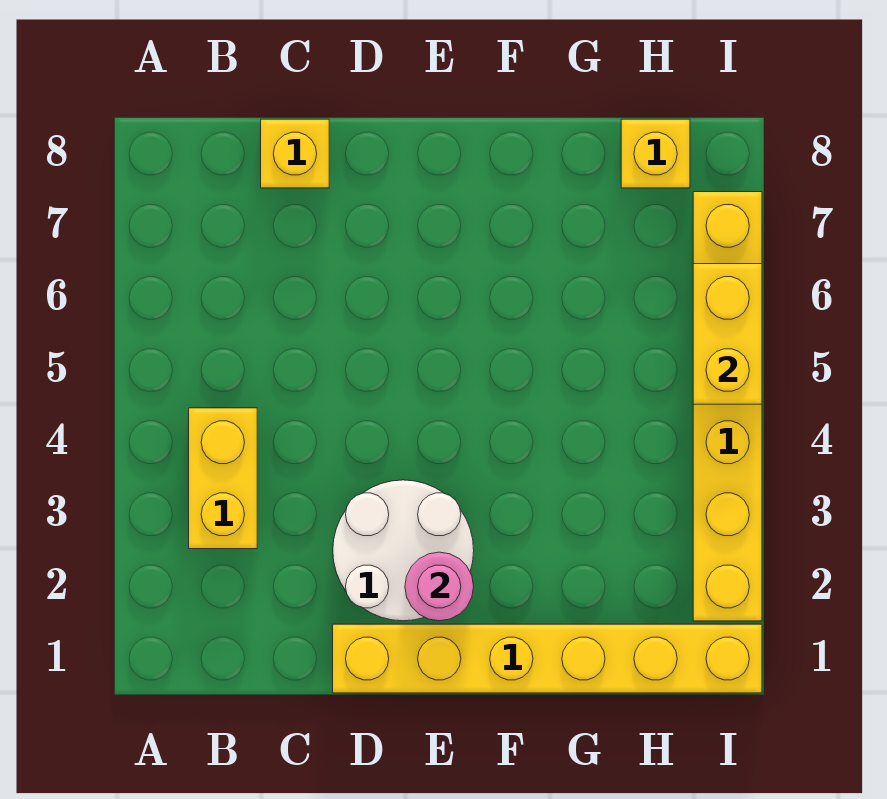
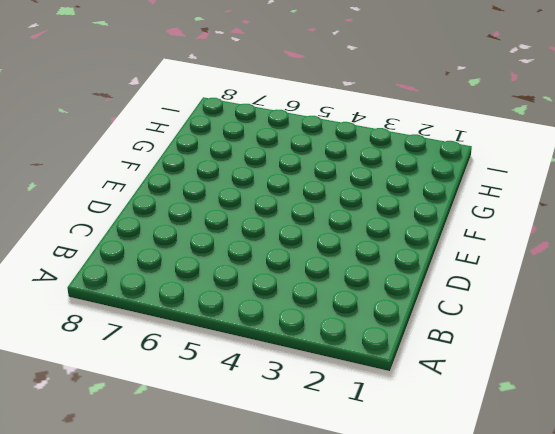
none -> yellow 1x2 brick [189,408,257,549]
none -> yellow 1x1 brick [261,119,329,188]

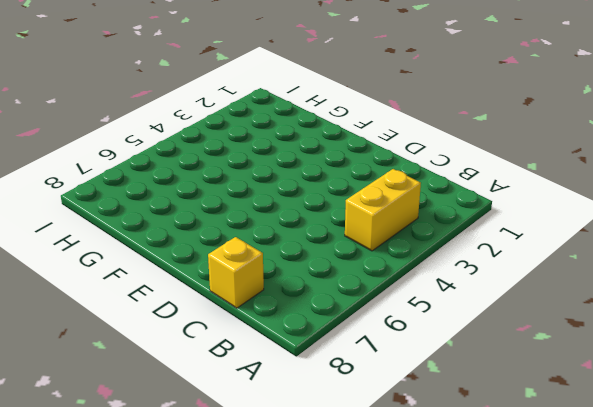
none -> yellow 1x6 brick [333,624,762,693]
none -> white 2x2 round brick [333,480,474,621]

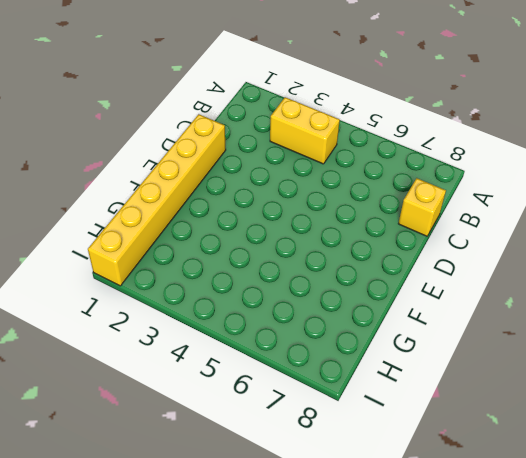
none -> white 2x2 round brick [333,480,474,621]
none -> yellow 1x1 brick [621,119,690,188]

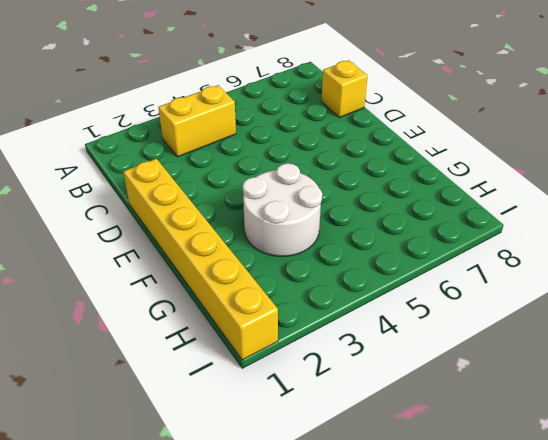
white 2x2 round brick [243,163,322,256] -> white 2x2 round brick moved to [333,480,474,621]
none -> yellow 1x1 brick [621,119,690,188]
none -> yellow 1x6 brick [693,192,762,621]

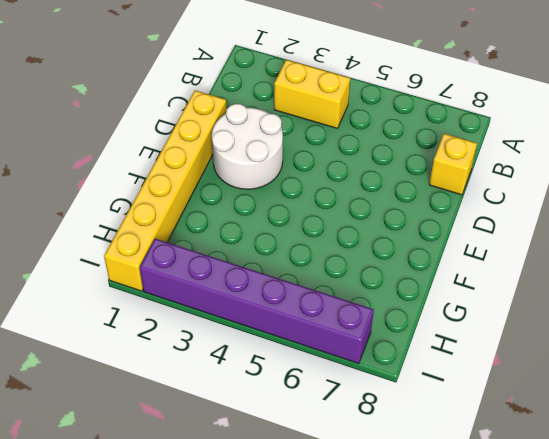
purple 1x6 brick [140,239,374,364] -> yellow 1x6 brick [693,192,762,621]
none -> yellow 1x1 brick [621,119,690,188]
none -> pink 1x1 round brick [405,552,474,621]

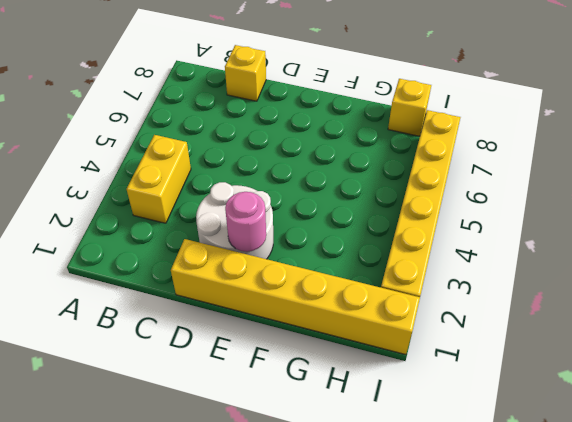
none -> yellow 1x2 brick [693,264,762,404]

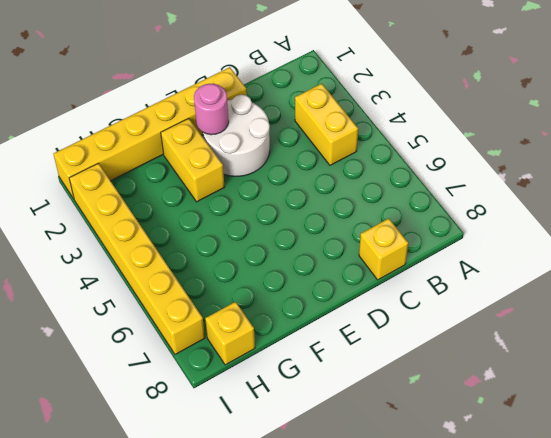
yellow 1x2 brick [161,119,224,202] -> yellow 1x2 brick moved to [693,264,762,404]

